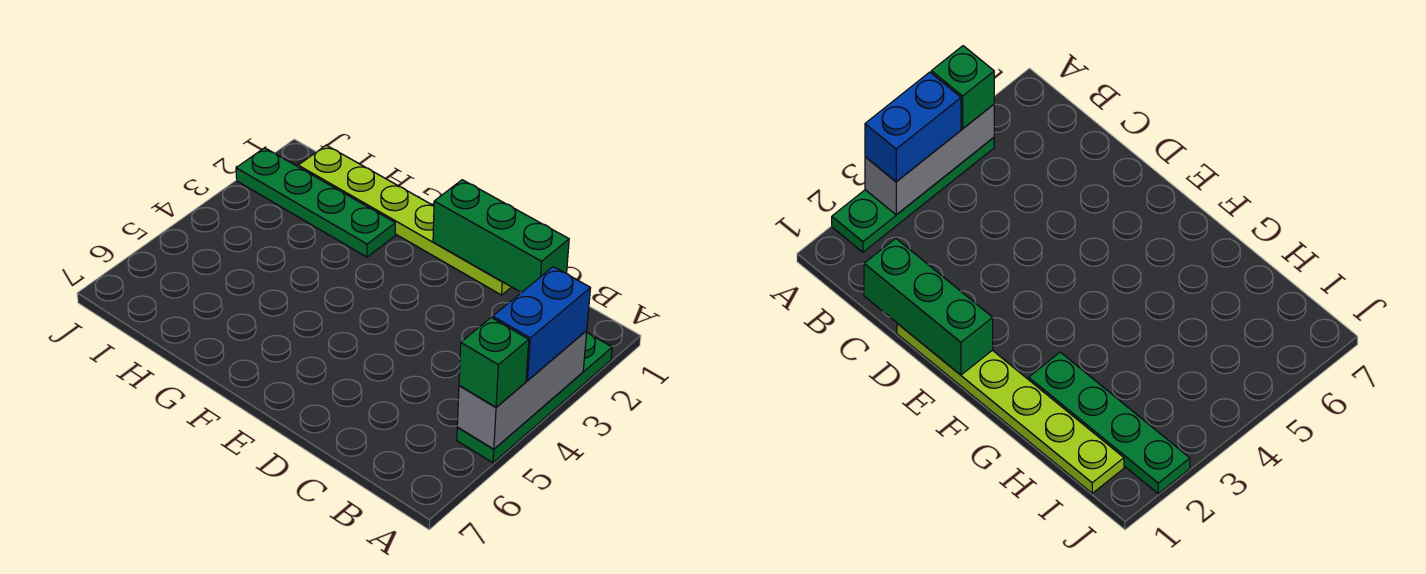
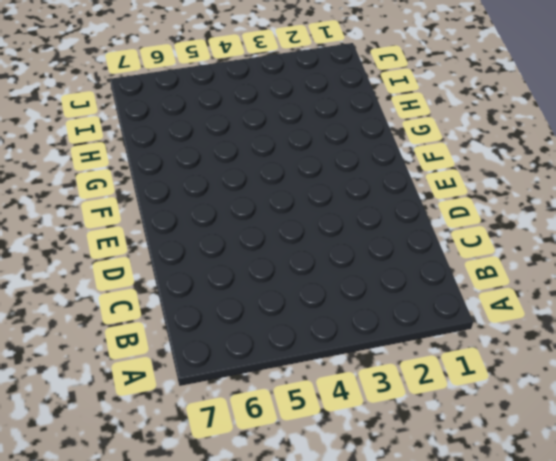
none -> green 1x4 plate [457,333,612,463]
none -> lime 1x6 plate [298,145,511,295]

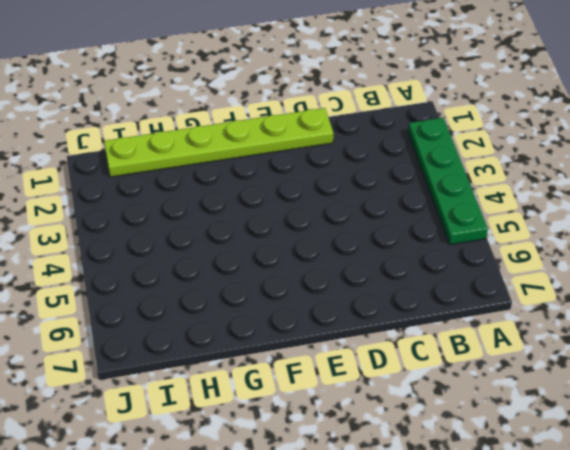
none -> green 1x4 plate [236,148,395,257]
none -> grey 1x3 brick [457,331,587,449]

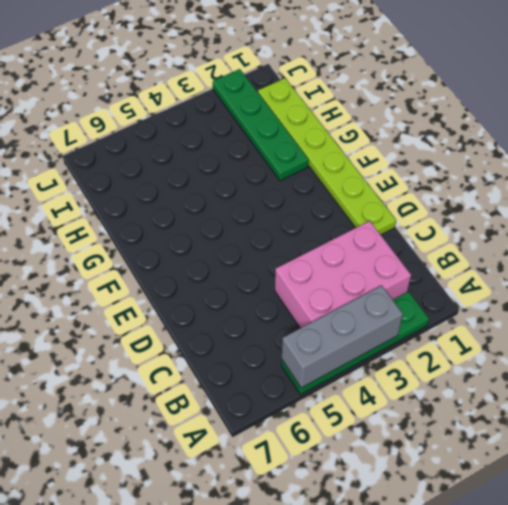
pink 2x3 brick [275,221,411,328] -> none
none -> green 1x3 brick [433,180,569,293]
none -> blue 1x2 brick [493,267,590,381]

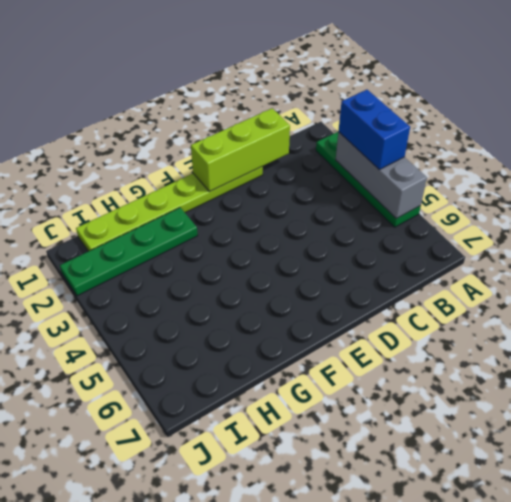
lime 1x3 brick [191,108,290,191] -> green 1x3 brick [433,180,569,293]
none -> green 1x1 brick [459,318,529,407]

